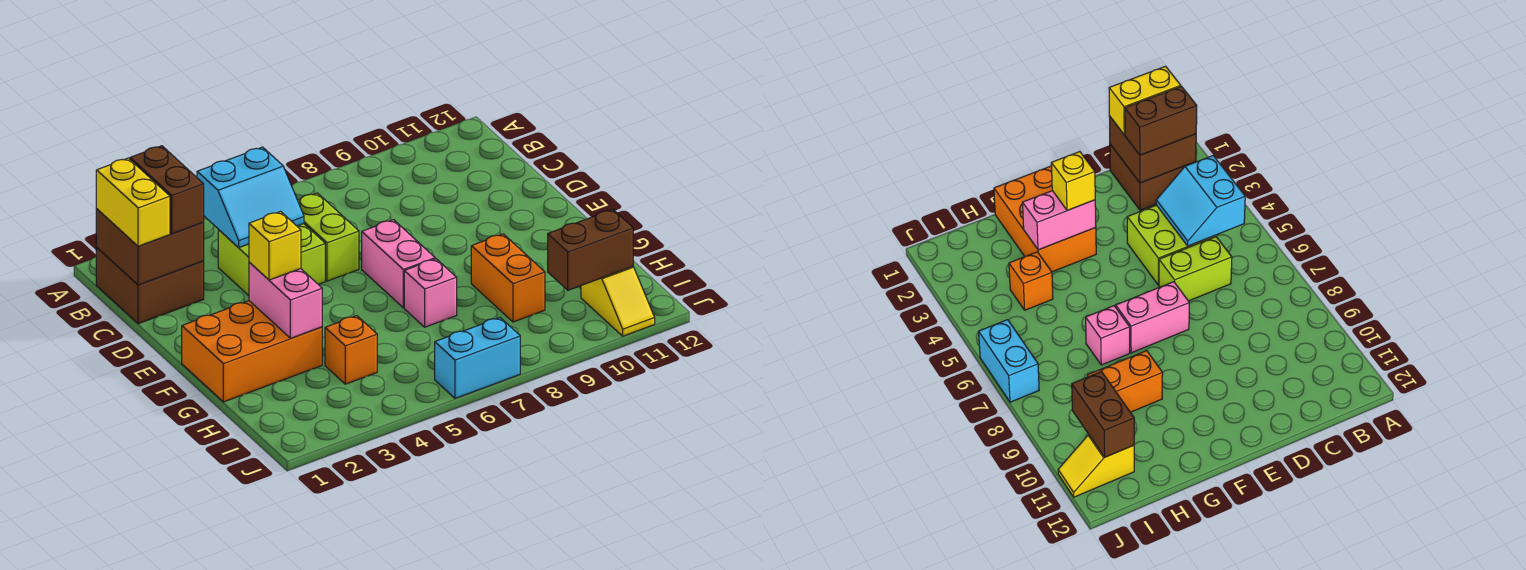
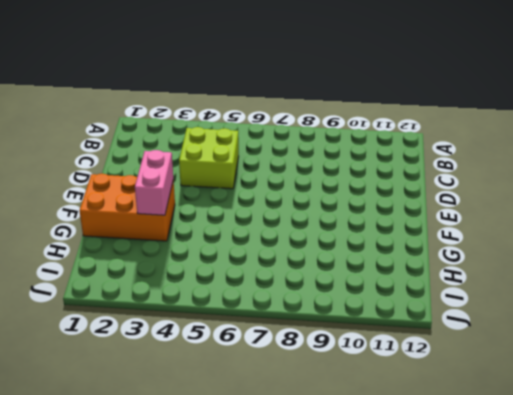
none -> brown 2x2 brick [96,248,204,324]
none -> lime 1x2 brick [298,193,359,281]
none -> pink 1x2 brick [362,220,435,308]

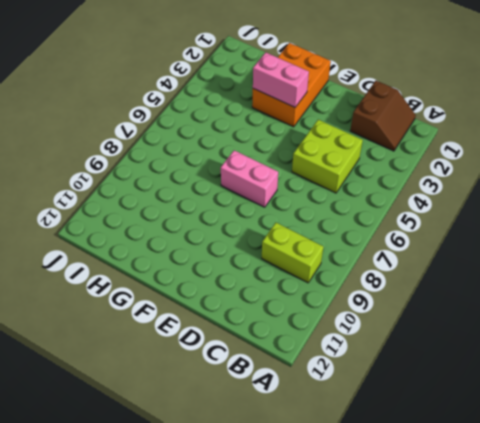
brown 2x2 slope [350,81,416,151] -> brown 2x2 brick [96,248,204,324]
lime 1x2 brick [262,223,323,283] -> lime 1x2 brick moved to [298,193,359,281]
none -> pink 1x1 brick [404,259,457,327]
none -> orange 1x2 brick [471,234,545,322]
none -> orange 1x1 brick [325,316,377,384]

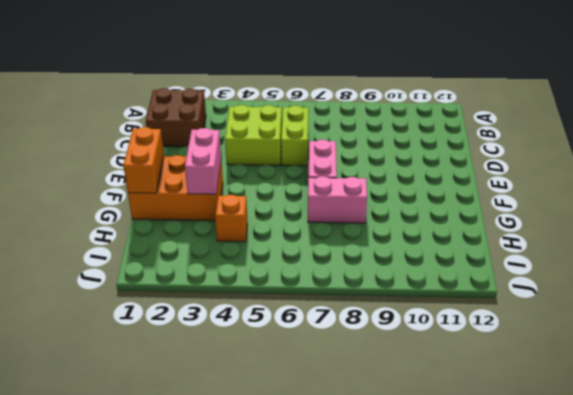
orange 1x2 brick [123,127,164,193] -> orange 1x2 brick moved to [471,234,545,322]
pink 1x2 brick [308,176,367,223] -> pink 1x1 brick [404,259,457,327]
none -> yellow 1x2 slope [581,267,655,336]
none -> cyan 1x2 brick [435,318,520,398]
none -> brown 2x2 brick [96,209,204,285]

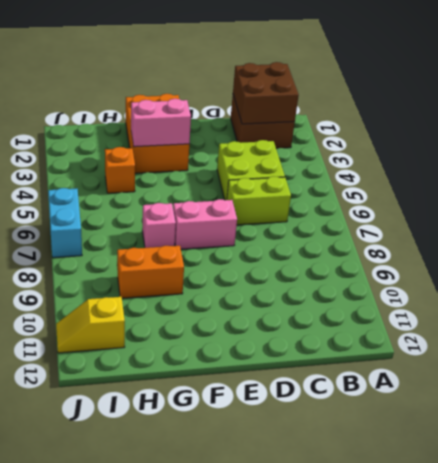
none -> cyan 2x2 slope [197,147,304,248]
none -> brown 1x2 brick [548,209,633,290]
none -> yellow 1x2 brick [96,158,170,246]

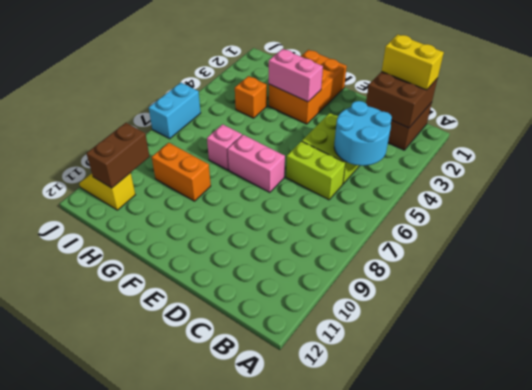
cyan 2x2 round brick [334,101,392,166] -> cyan 2x2 slope [197,147,304,248]
none -> brown 1x2 brick [130,146,204,234]
none -> yellow 1x1 brick [249,211,301,280]

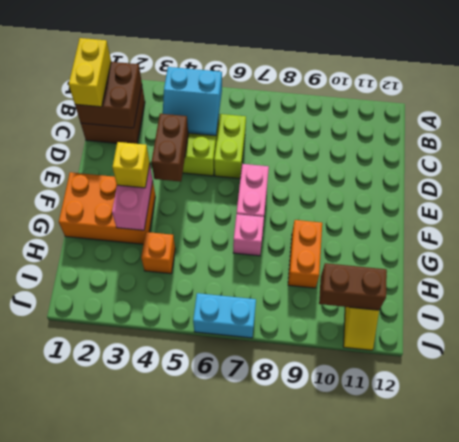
brown 1x2 brick [151,114,188,182] -> brown 1x2 brick moved to [130,146,204,234]

